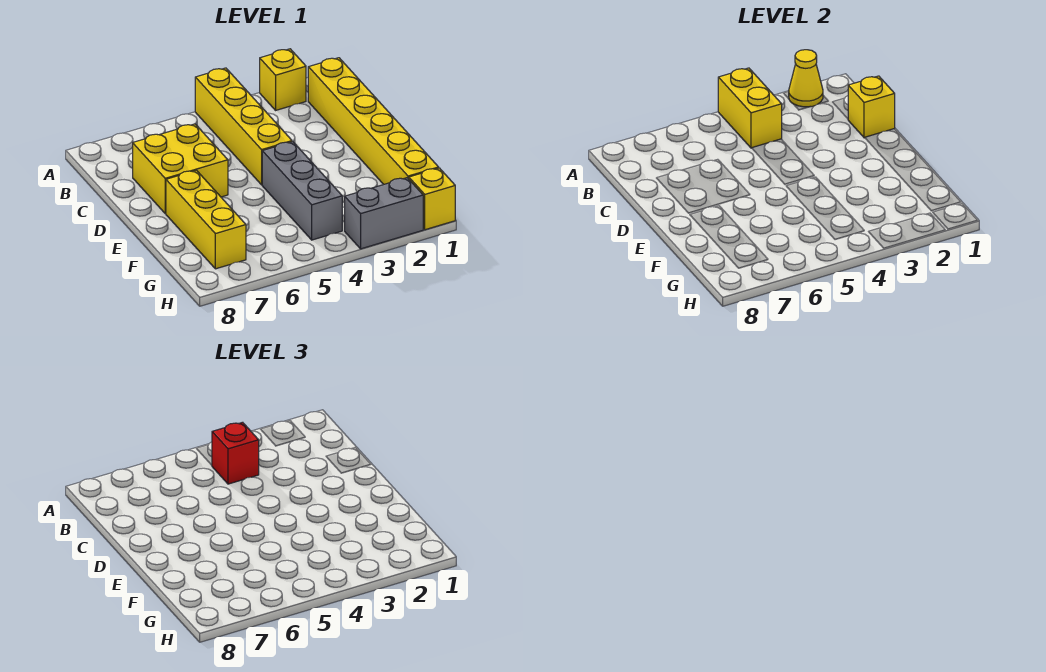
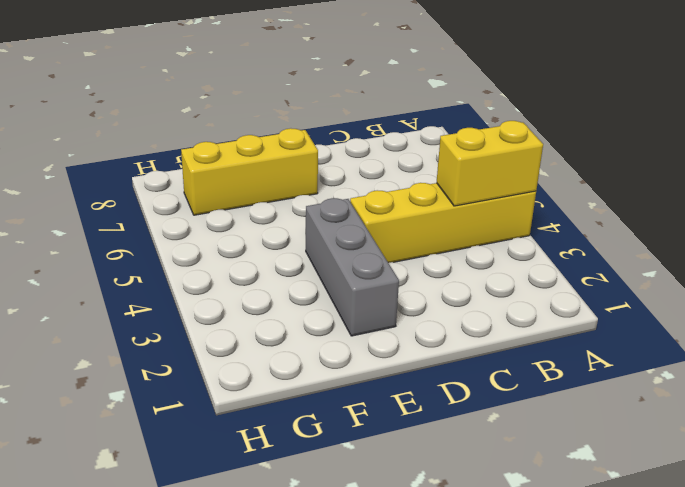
grey 1x3 brick [306,198,399,336] -> grey 1x3 brick turned to [262,142,342,240]
none -> yellow 1x1 brick [260,49,306,110]
none -> yellow 1x6 brick [308,58,439,184]
none -> yellow 2x2 brick [133,124,228,214]

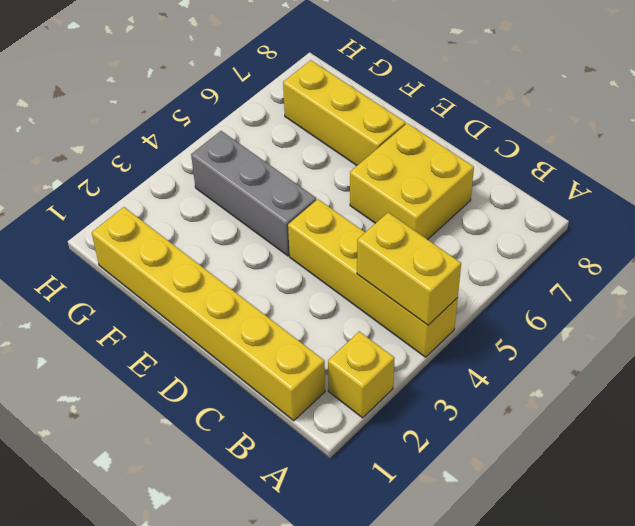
none -> yellow 1x1 brick [409,168,455,230]
none -> grey 1x2 brick [345,178,423,249]
none -> yellow 1x1 cone [789,50,823,107]

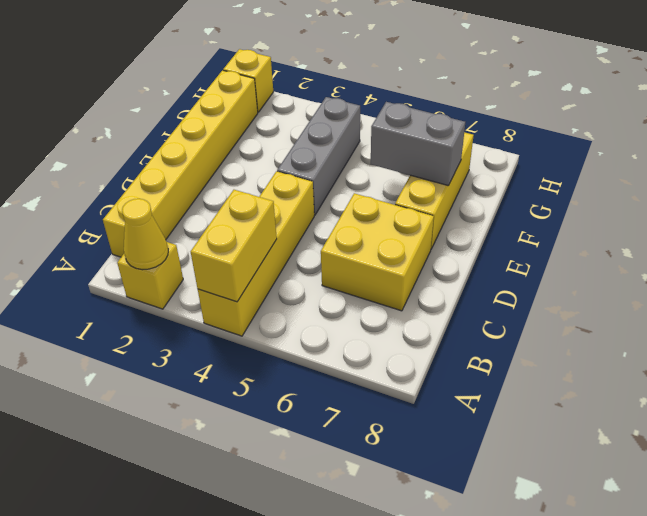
grey 1x2 brick [371,102,465,186] -> grey 1x2 brick moved to [345,178,423,249]
none -> yellow 1x1 brick [848,76,895,138]
none -> red 1x1 brick [212,422,259,484]

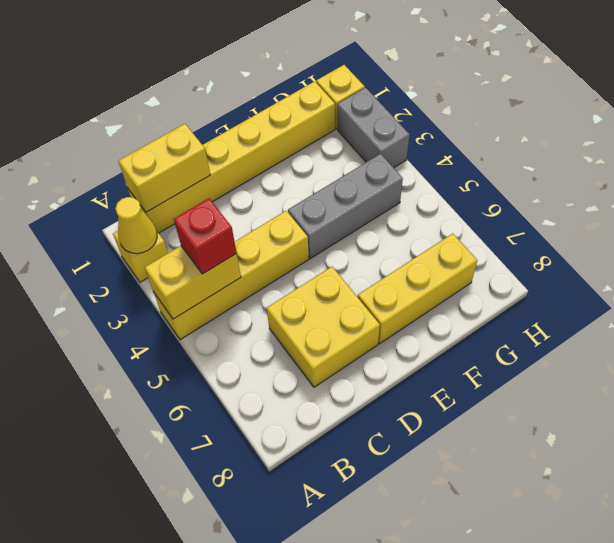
yellow 1x2 brick [119,124,210,212] -> yellow 1x1 brick [848,76,895,138]

